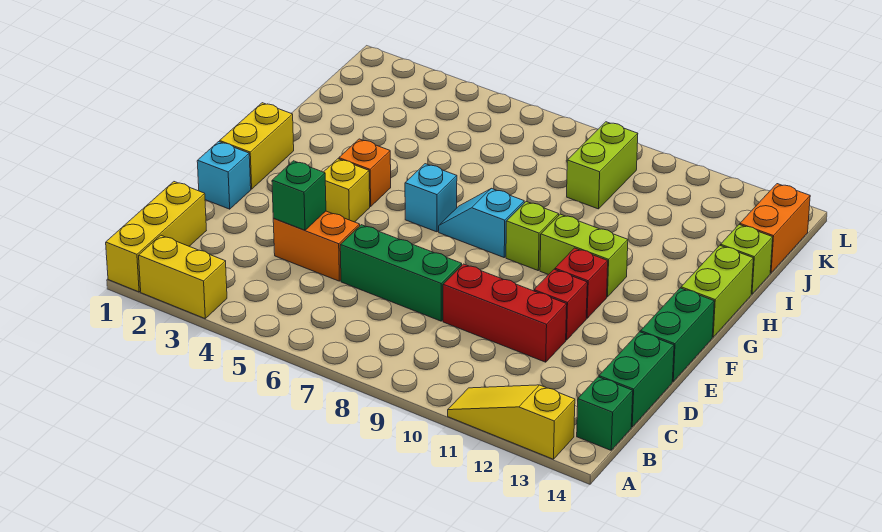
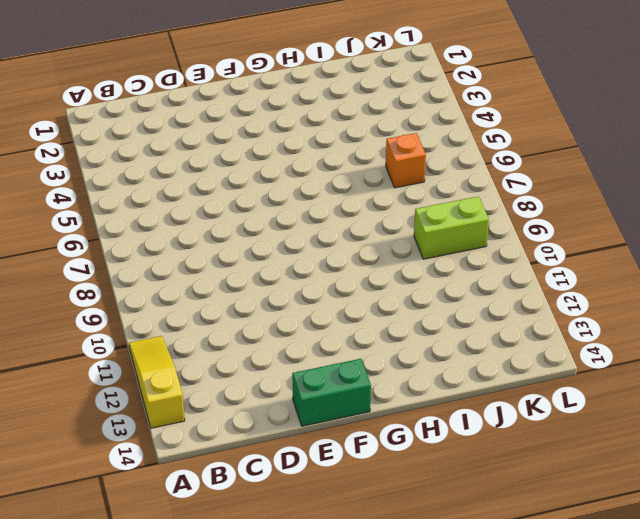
orange 1x1 brick [386,133,426,188] -> orange 1x1 brick moved to [339,139,391,207]
none -> yellow 1x3 brick [106,182,206,292]
none -> yellow 1x2 brick [139,235,227,318]
none -> green 1x1 brick [577,377,633,450]

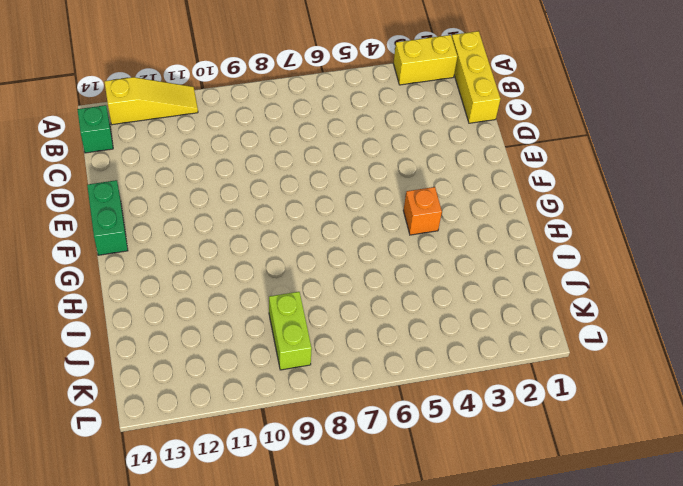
none -> green 1x2 brick [599,332,674,427]
none -> orange 1x2 brick [273,211,360,281]
none -> green 1x3 brick [340,225,462,321]

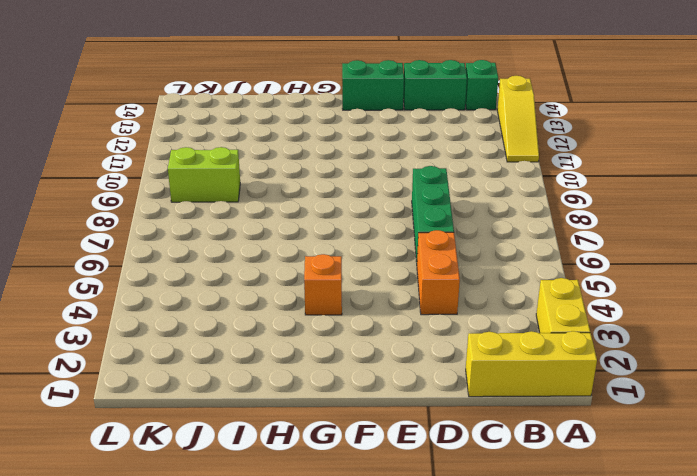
none -> red 1x3 brick [443,264,567,362]
none -> cyan 1x1 brick [197,142,251,209]
none -> red 1x1 brick [534,269,587,340]

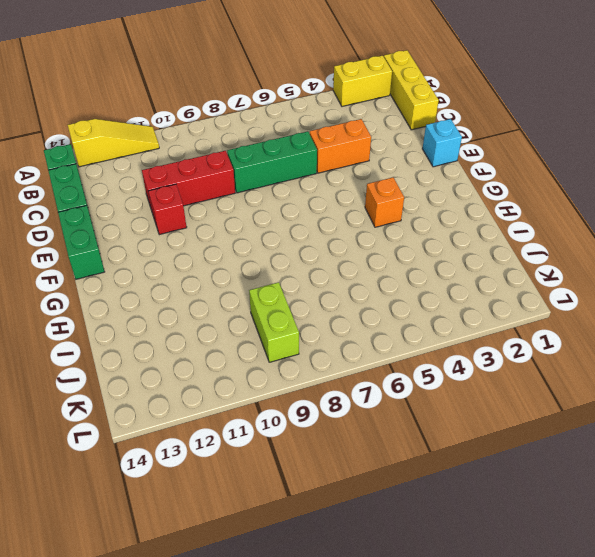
none -> yellow 1x2 brick [220,103,294,189]
none -> yellow 1x1 brick [324,159,370,222]
none -> red 1x1 brick [555,248,608,318]

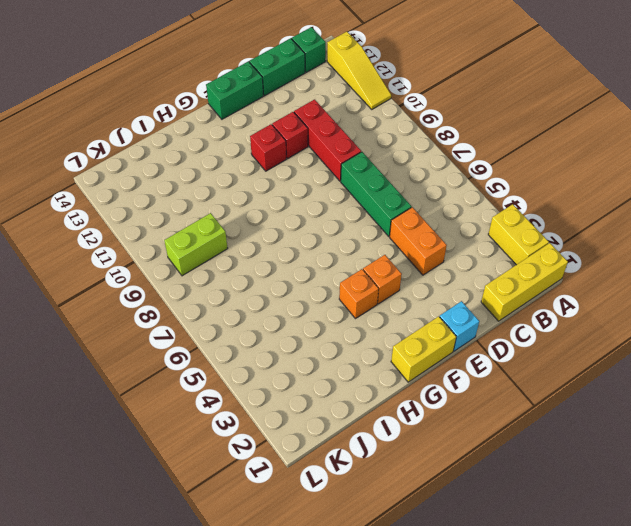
orange 1x1 brick [363,255,402,304] -> yellow 1x1 brick [324,159,370,222]
none -> cyan 1x1 brick [405,164,457,232]
none -> cyan 1x2 slope [439,188,524,257]
none -> lime 1x1 brick [506,202,559,270]

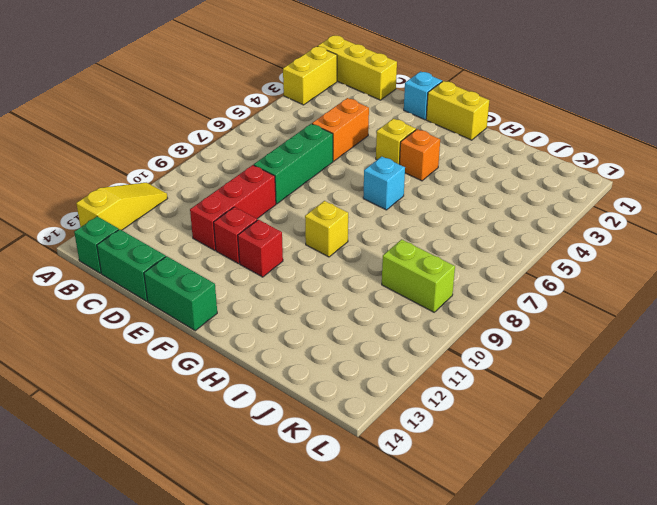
yellow 1x1 brick [305,201,348,257] -> lime 1x1 brick [506,202,559,270]
none -> cyan 1x2 slope [439,188,524,257]
none -> lime 1x2 brick [540,214,628,297]
none -> lime 1x2 brick [681,245,753,337]

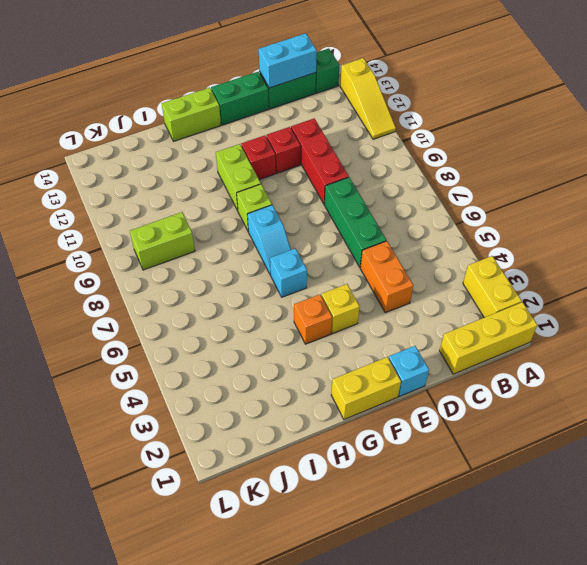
cyan 1x2 brick [259,34,317,88] -> none
none -> lime 1x1 brick [721,225,773,294]
none -> orange 1x2 brick [740,184,810,273]
none -> green 1x1 brick [272,161,326,230]

